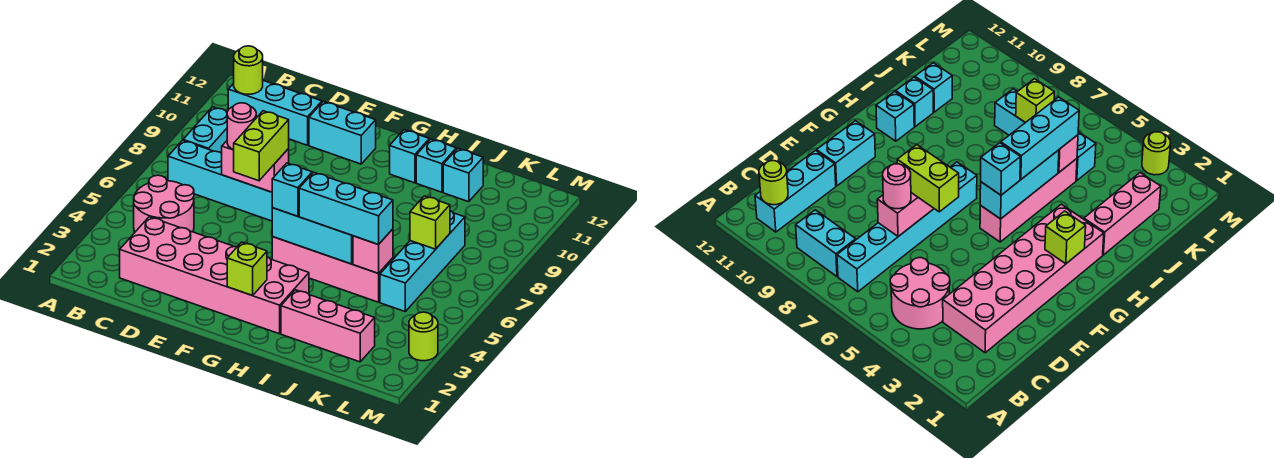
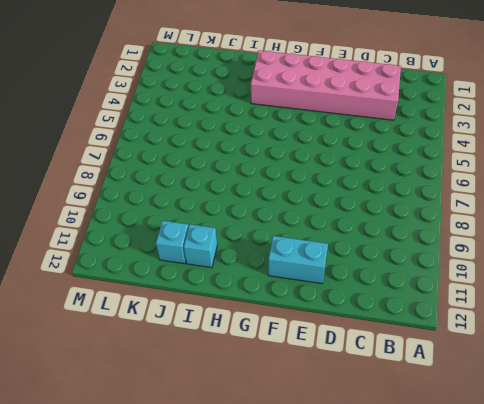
none -> pink 2x2 round brick [134,175,194,232]
none -> cyan 1x6 brick [168,140,272,221]
none -> cyan 1x2 brick [183,107,227,153]

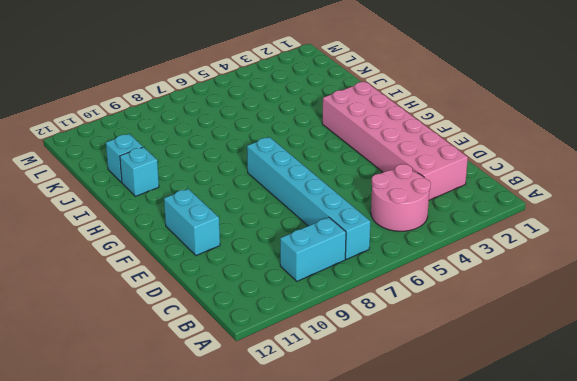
none -> cyan 1x3 brick [228,81,322,145]
none -> pink 1x4 brick [272,237,393,302]
none -> cyan 1x1 brick [390,130,429,183]

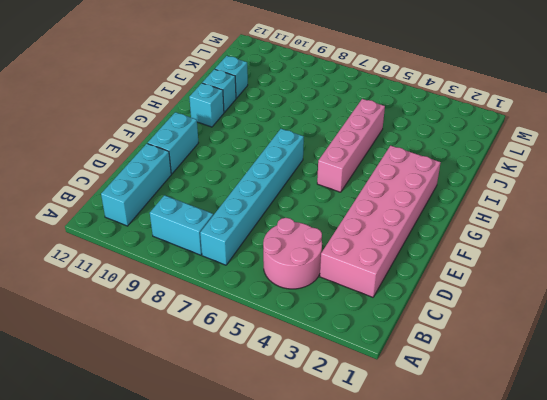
none -> pink 1x3 brick [281,290,375,362]
none -> cyan 1x4 brick [380,211,465,311]
none -> lime 1x1 round brick [409,312,438,361]

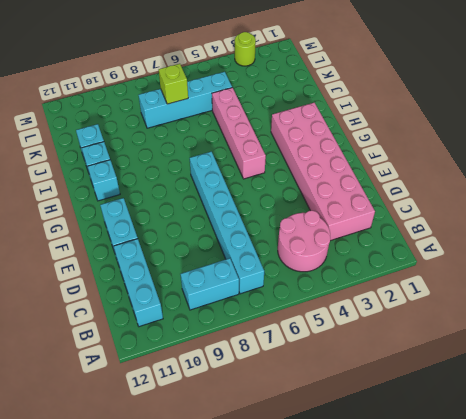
none -> pink 1x3 brick [281,290,375,362]
none -> lime 1x1 round brick [234,46,263,94]
none -> pink 1x2 brick [222,141,289,192]

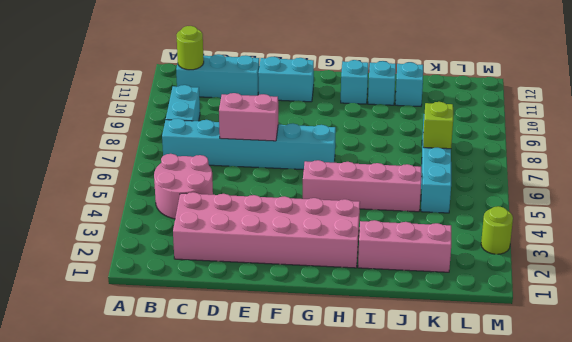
none -> lime 1x1 brick [227,242,267,296]
none -> cyan 1x3 brick [272,208,353,264]
none -> pink 1x1 brick [353,229,393,273]

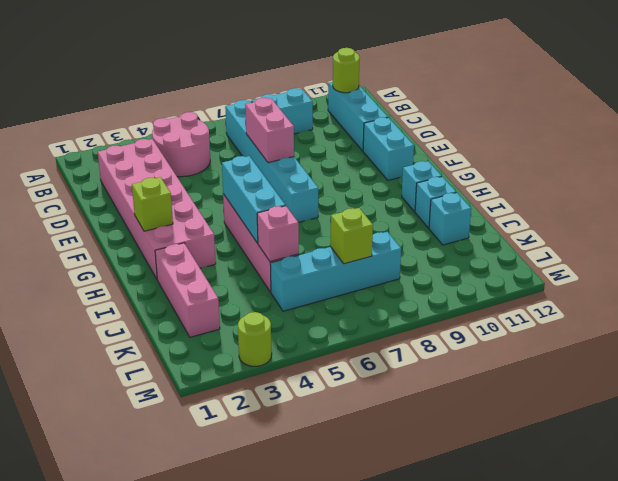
none -> pink 1x1 round brick [227,103,256,150]
none -> lime 1x2 brick [234,111,289,181]
none -> cyan 1x1 brick [272,163,312,216]

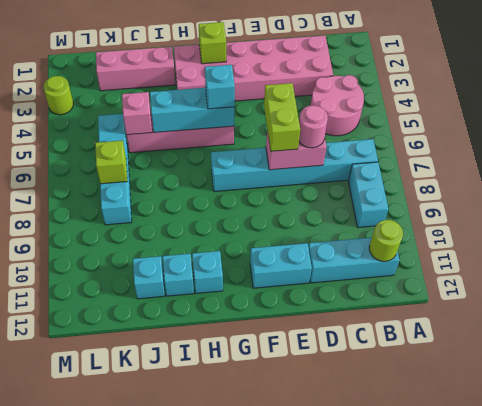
none -> cyan 1x3 brick [299,172,393,245]

